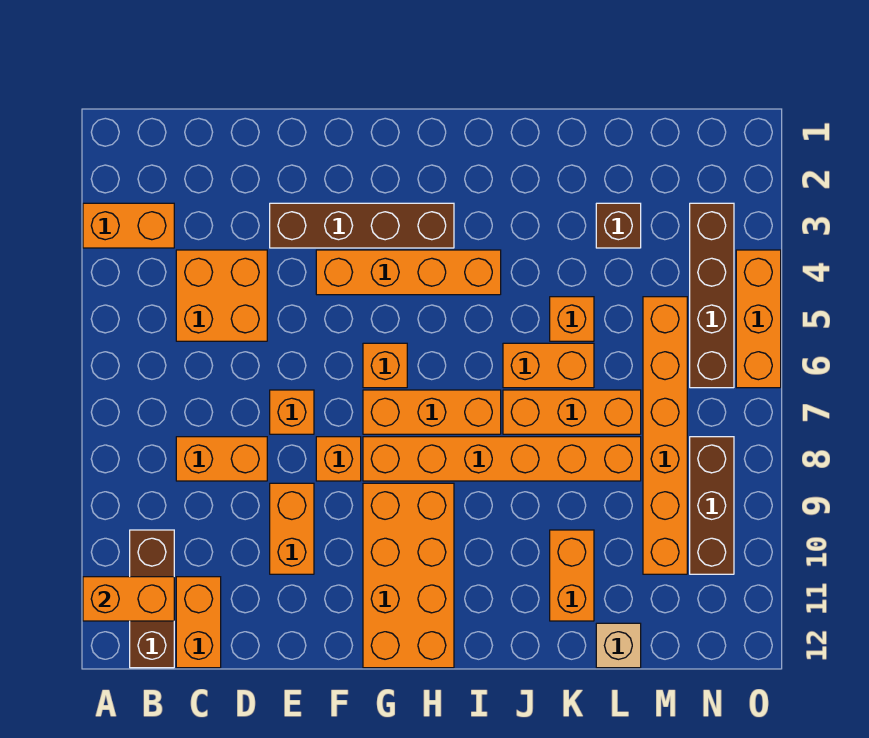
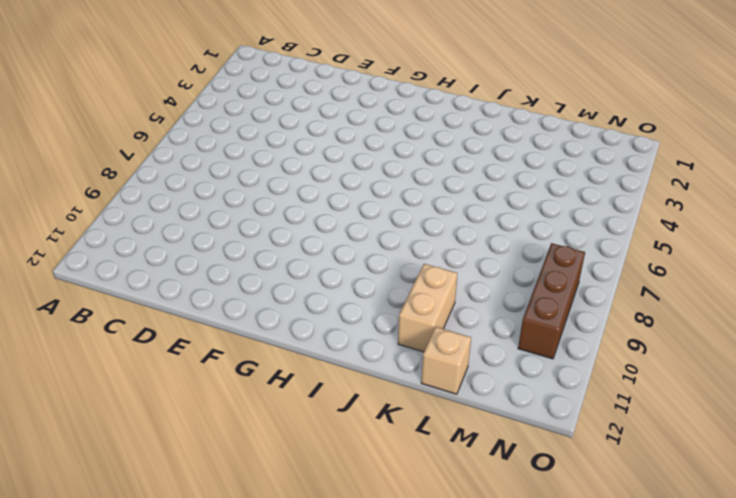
tan 1x2 brick [398,264,458,352] -> orange 1x2 brick [550,530,594,621]
none -> orange 1x2 brick [83,203,174,248]
none -> brown 1x3 brick [130,530,174,668]
none -> orange 2x2 brick [176,250,267,341]

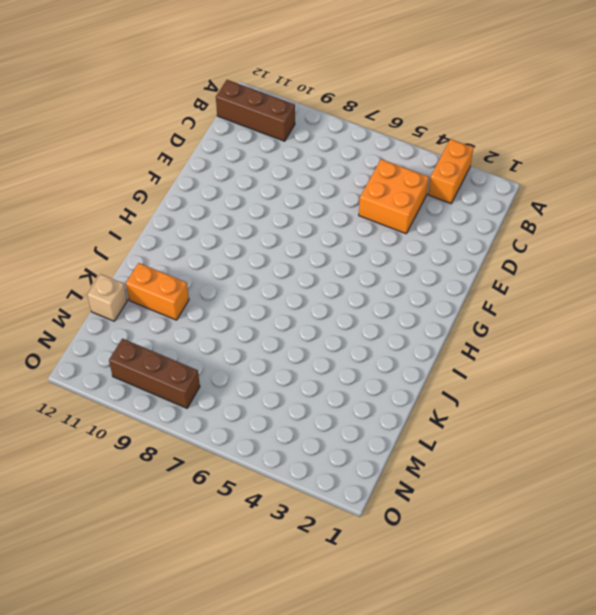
none -> orange 1x2 brick [176,437,267,481]
none -> orange 1x2 brick [176,577,221,668]
none -> brown 1x4 brick [270,203,454,248]

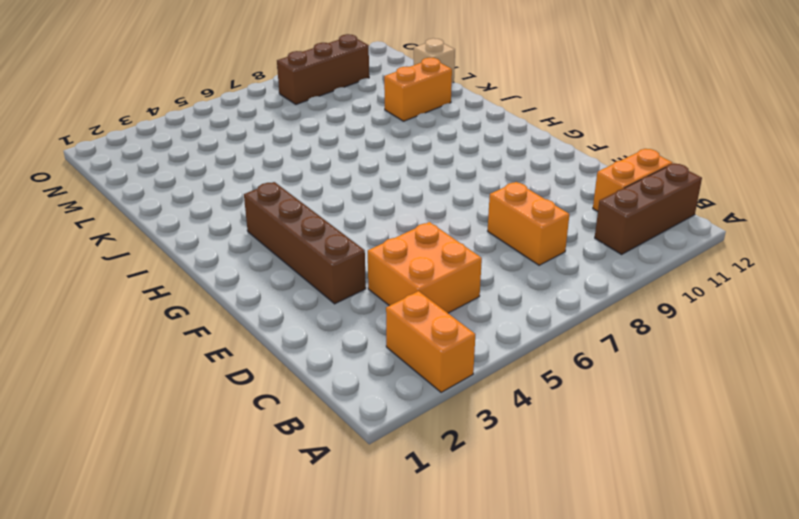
none -> orange 1x1 brick [270,390,314,434]
none -> orange 1x2 brick [270,483,314,574]
none -> orange 1x4 brick [316,250,501,295]

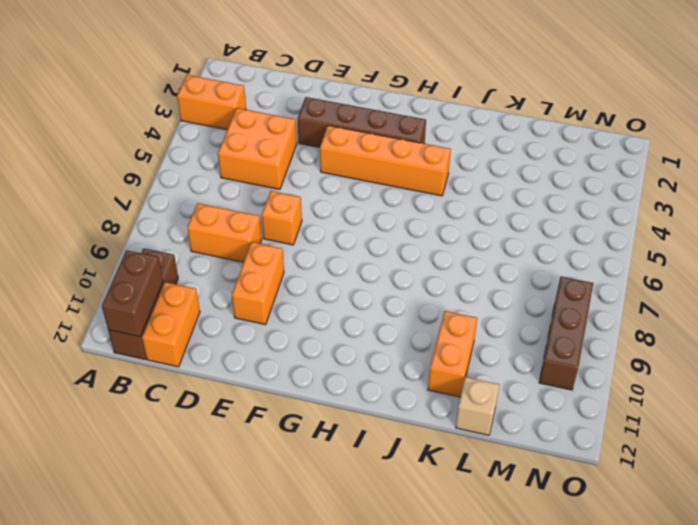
brown 1x2 brick [102,250,163,337] -> orange 1x2 brick [83,577,174,621]
none -> orange 1x1 brick [316,437,361,481]
none -> orange 1x1 brick [363,343,407,388]
none -> orange 1x3 brick [363,390,501,434]

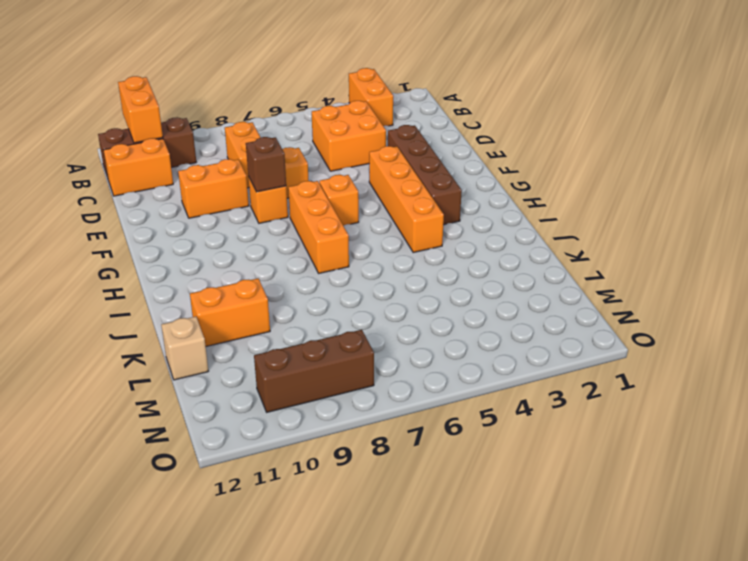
brown 1x1 brick [246,137,286,192] -> brown 1x1 brick moved to [596,203,641,248]
none -> orange 1x6 brick [363,437,641,481]
none -> orange 2x4 brick [363,483,454,668]
none -> orange 1x2 brick [503,343,594,388]

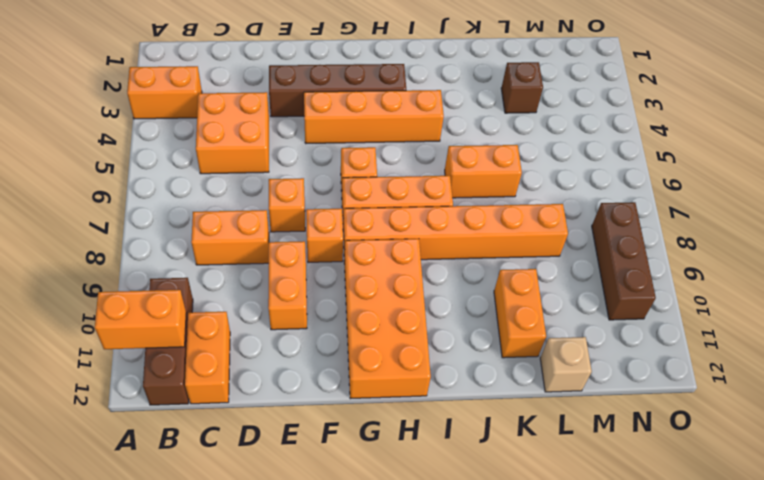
none -> orange 1x3 brick [503,390,641,434]
none -> orange 1x1 brick [550,297,594,341]
none -> orange 1x6 brick [643,297,687,574]

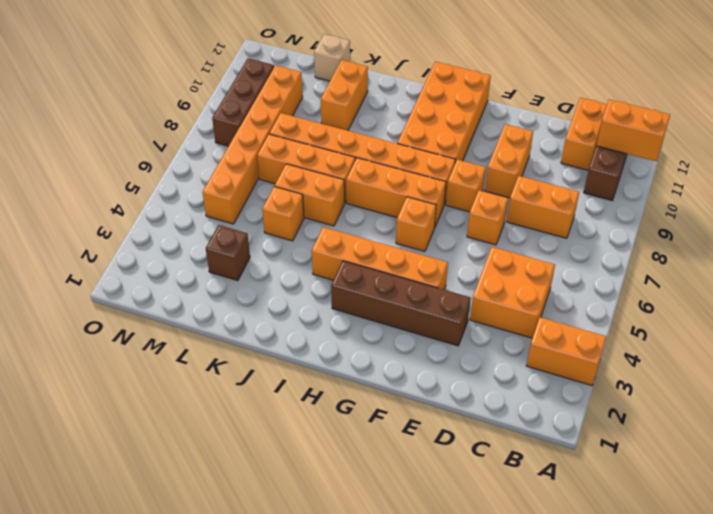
none -> brown 1x4 brick [690,203,734,388]
none -> orange 1x3 brick [736,250,781,388]

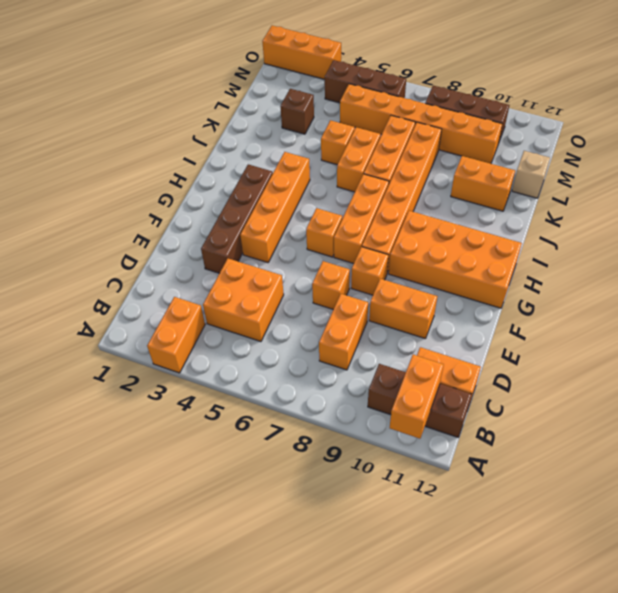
brown 1x3 brick [325,60,406,103] -> brown 1x4 brick [690,203,734,388]
orange 1x3 brick [262,26,341,79] -> orange 1x3 brick moved to [736,250,781,388]

